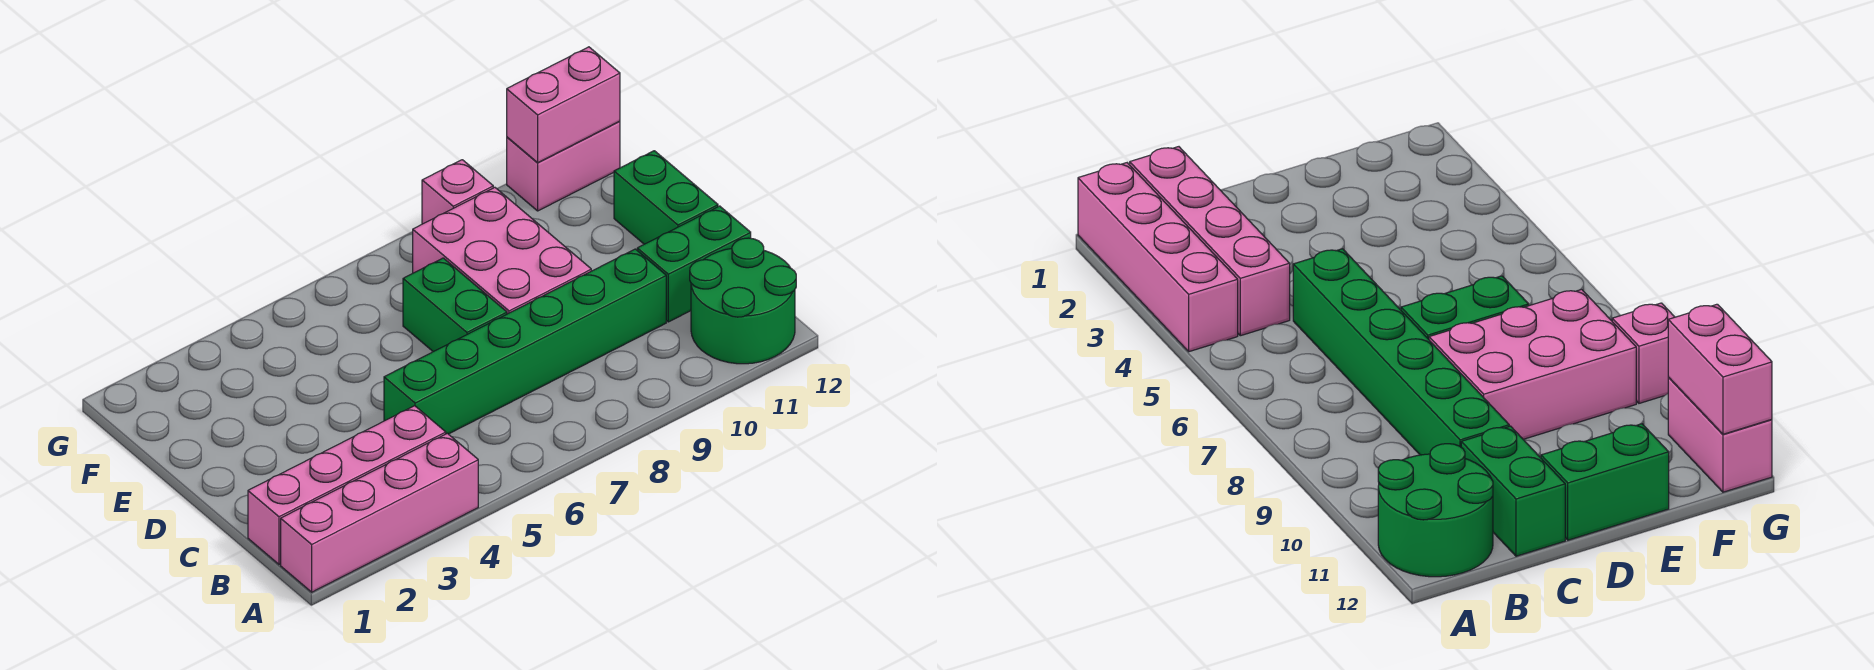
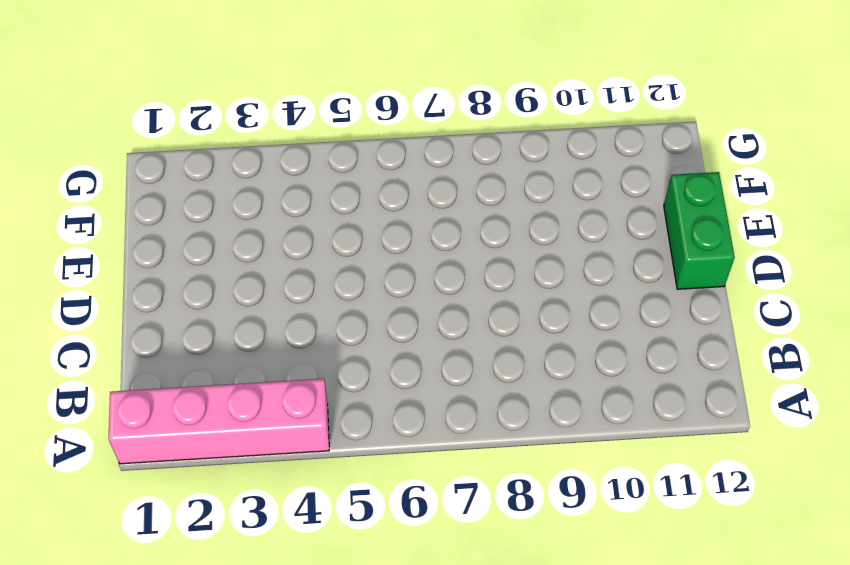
none -> green 2x2 round brick [690,238,796,364]
none -> pink 1x4 brick [248,406,446,564]

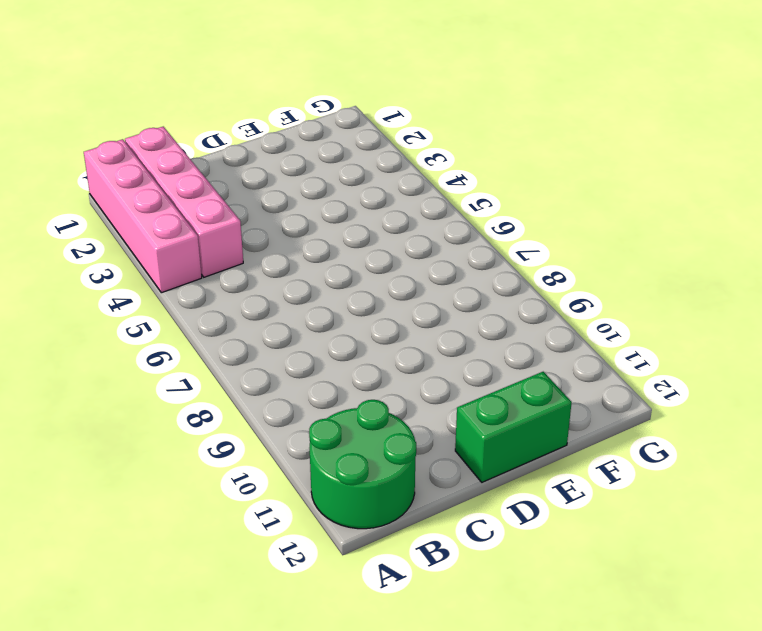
none -> green 1x6 brick [384,249,666,434]
none -> green 1x2 brick [637,206,751,322]

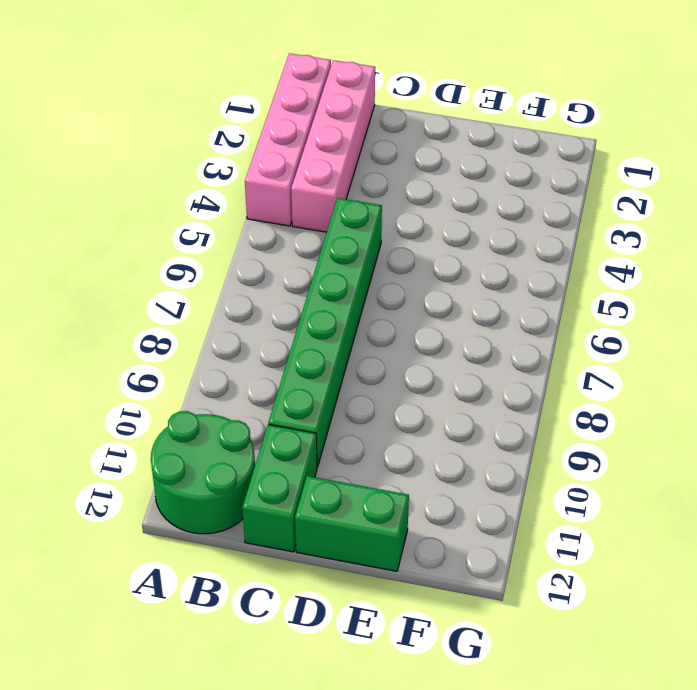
none -> green 1x2 brick [403,258,507,352]
none -> pink 2x3 brick [413,187,591,314]

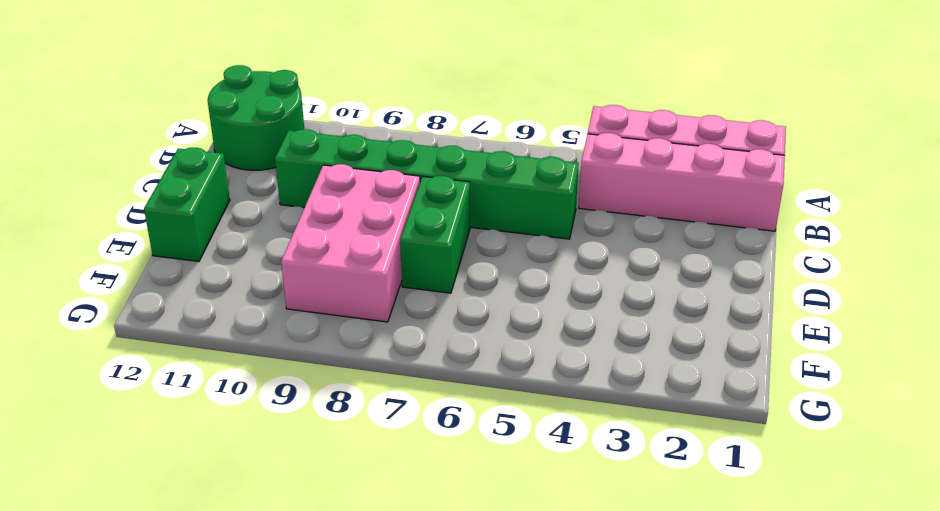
none -> green 1x2 brick [637,206,751,322]
none -> pink 1x1 brick [422,160,493,224]

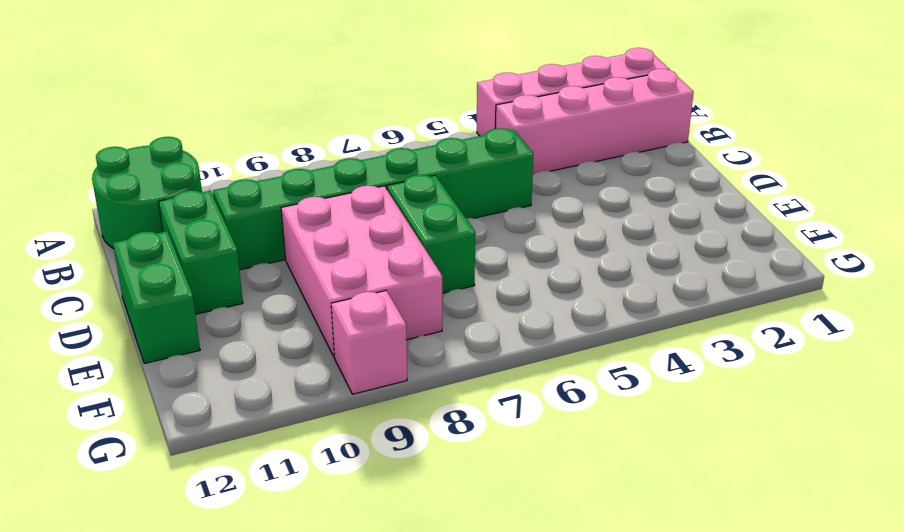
green 1x2 brick [159,190,243,314] -> green 1x2 brick turned to [637,206,751,322]
none -> pink 1x2 brick [507,121,620,211]
none -> pink 1x2 brick [507,47,620,162]

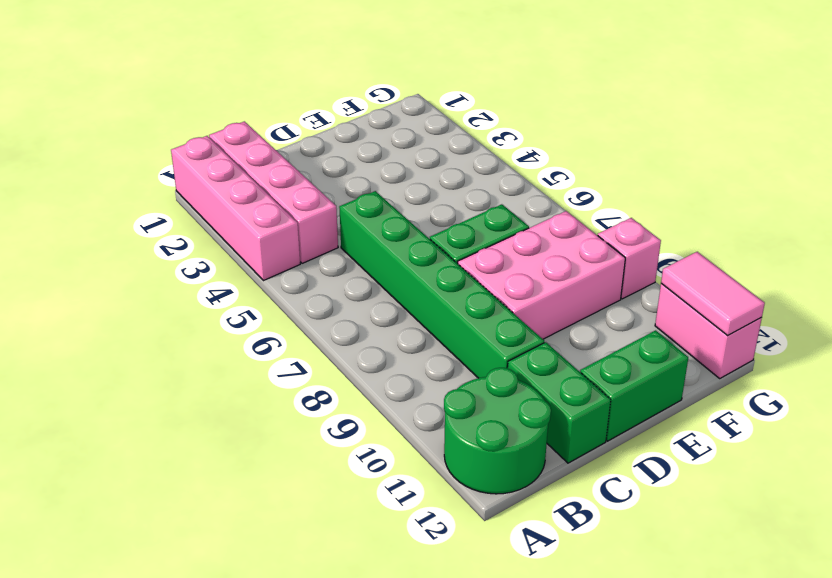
pink 1x2 tile [661,252,765,335] -> pink 1x2 brick [507,47,620,162]

